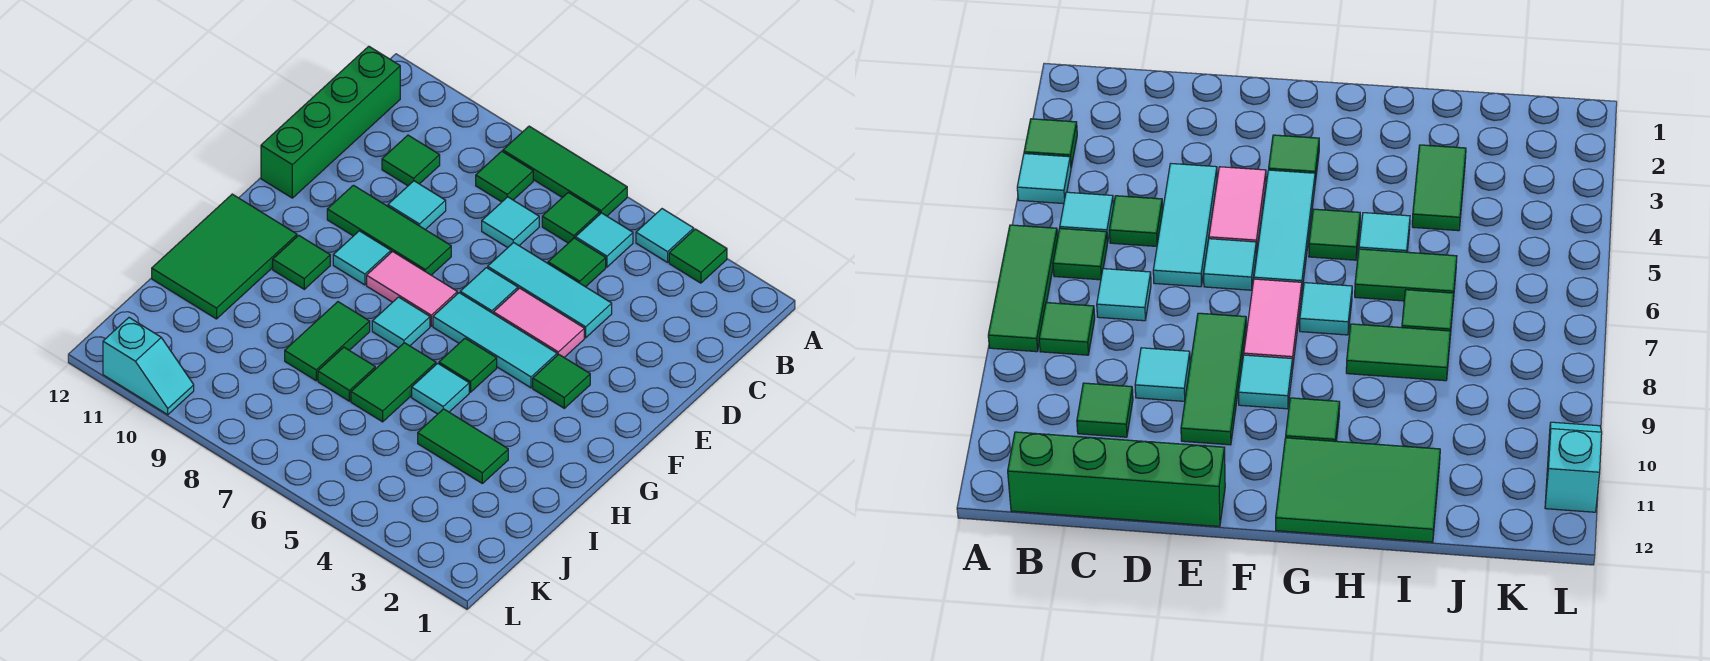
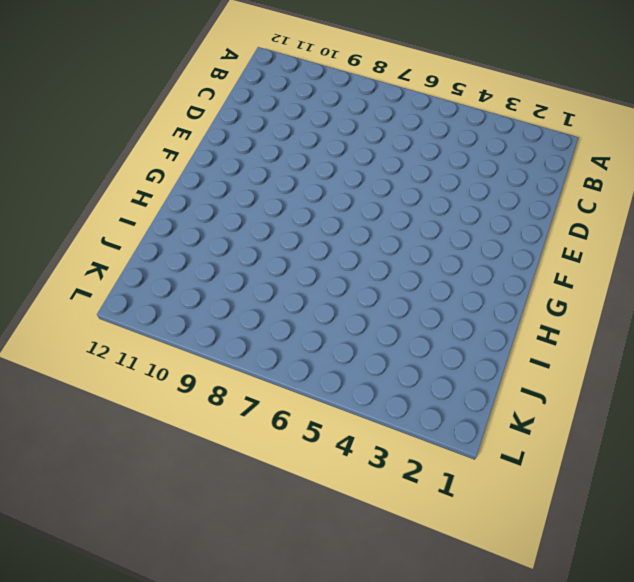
none -> green 1x1 tile [669,229,727,283]
none -> cyan 1x1 tile [636,209,694,262]
none -> green 1x3 tile [503,126,627,216]

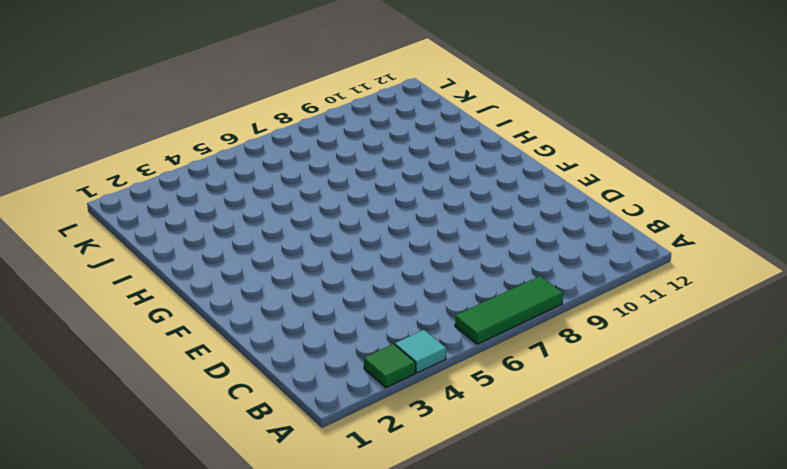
none -> cyan 1x1 tile [575,213,633,267]
none -> green 1x1 tile [542,192,600,243]
none -> green 1x1 tile [476,151,533,202]

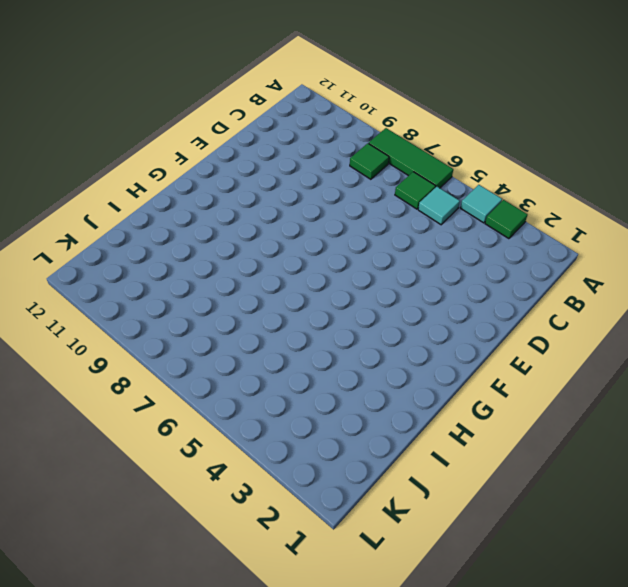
none -> green 1x4 brick [261,46,400,198]
none -> green 1x1 tile [548,238,606,287]
none -> cyan 1x1 tile [482,197,539,248]

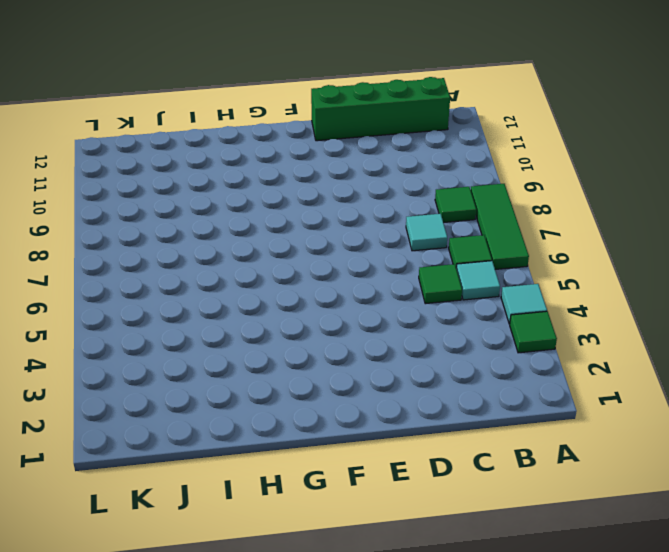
none -> green 1x1 tile [382,135,440,186]
none -> cyan 1x3 tile [488,242,612,338]
none -> cyan 1x1 tile [388,181,446,230]

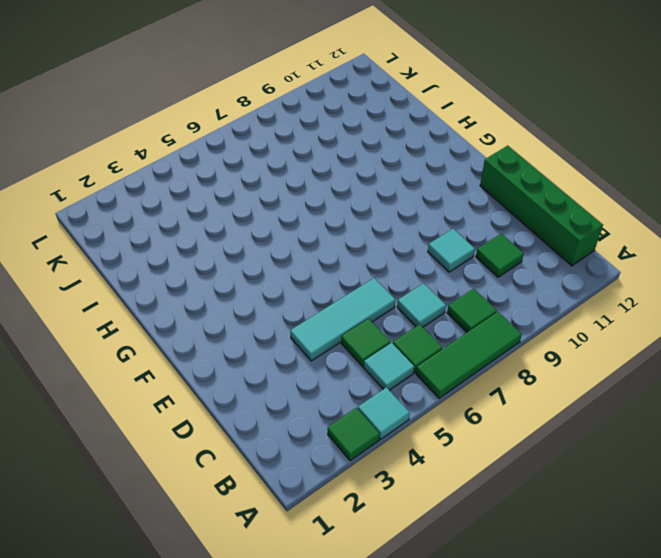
none -> pink 1x2 tile [494,288,584,357]
none -> cyan 1x1 tile [460,268,518,314]
none -> green 1x3 tile [327,185,451,275]

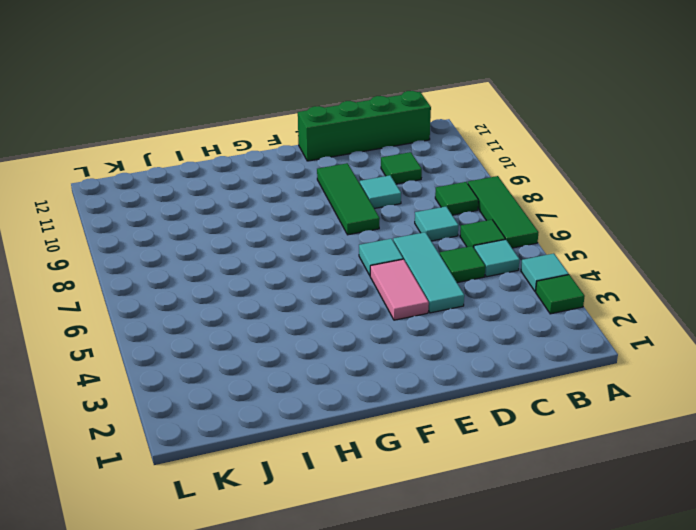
none -> green 1x1 tile [533,354,590,408]
none -> cyan 1x3 tile [433,293,557,388]
none -> pink 1x2 tile [367,252,457,326]

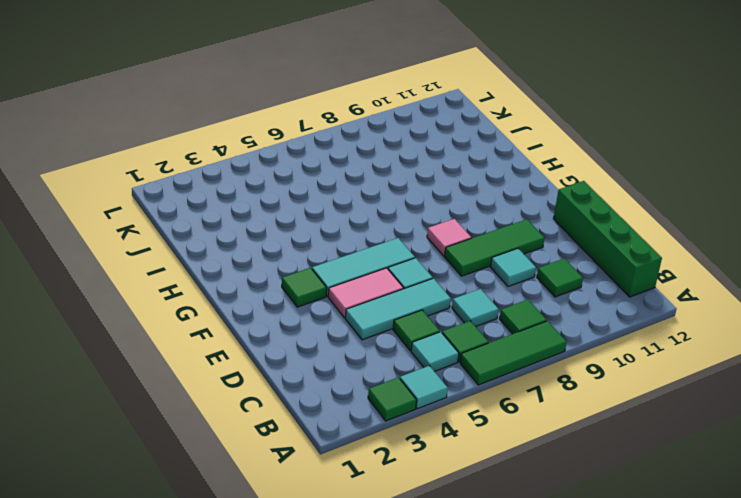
pink 1x1 tile [427,219,471,256] -> pink 1x2 tile [367,252,457,326]
none -> cyan 1x1 tile [333,231,391,285]
none -> green 1x1 tile [439,338,497,392]
none -> cyan 1x1 tile [372,297,430,348]

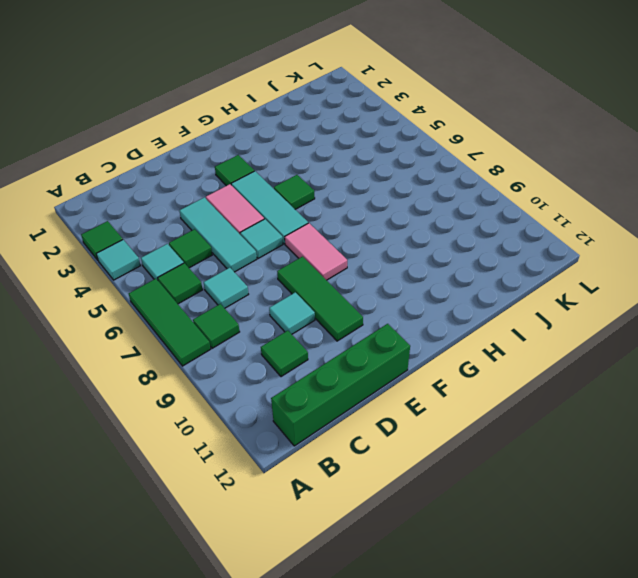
none -> cyan 1x1 tile [333,231,391,285]
none -> cyan 1x1 tile [372,297,430,348]
none -> green 1x1 tile [273,235,330,289]

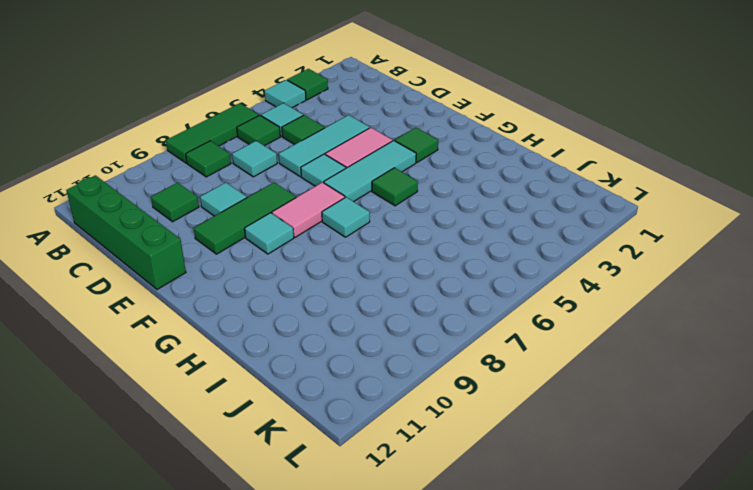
none -> green 1x1 tile [273,235,330,289]
none -> green 2x3 tile [152,194,297,319]
none -> cyan 1x1 tile [412,363,469,414]

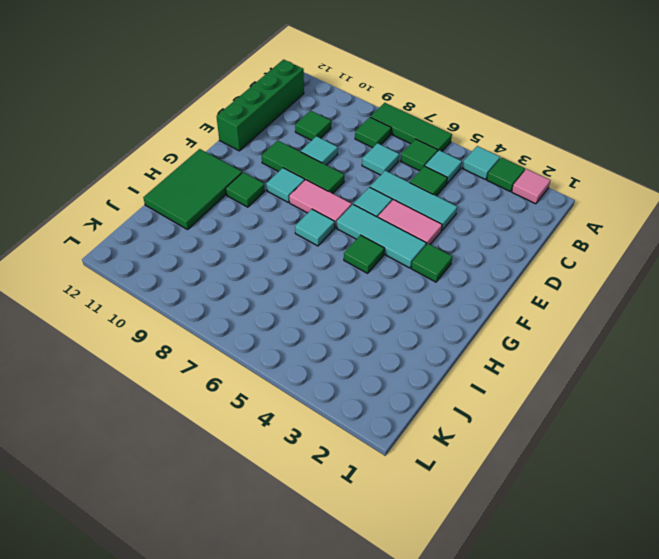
pink 1x1 tile [512,169,550,204] -> none
none -> cyan 1x1 tile [412,363,469,414]
none -> green 1x2 tile [351,343,436,422]
none -> green 1x2 tile [285,302,370,381]

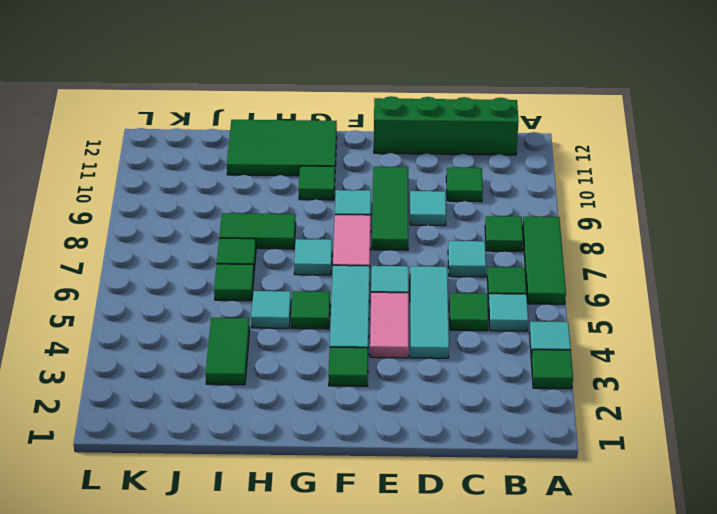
green 1x1 tile [214,264,254,301] -> green 1x2 tile [351,343,436,422]
none -> cyan 1x2 slope [103,318,194,415]

